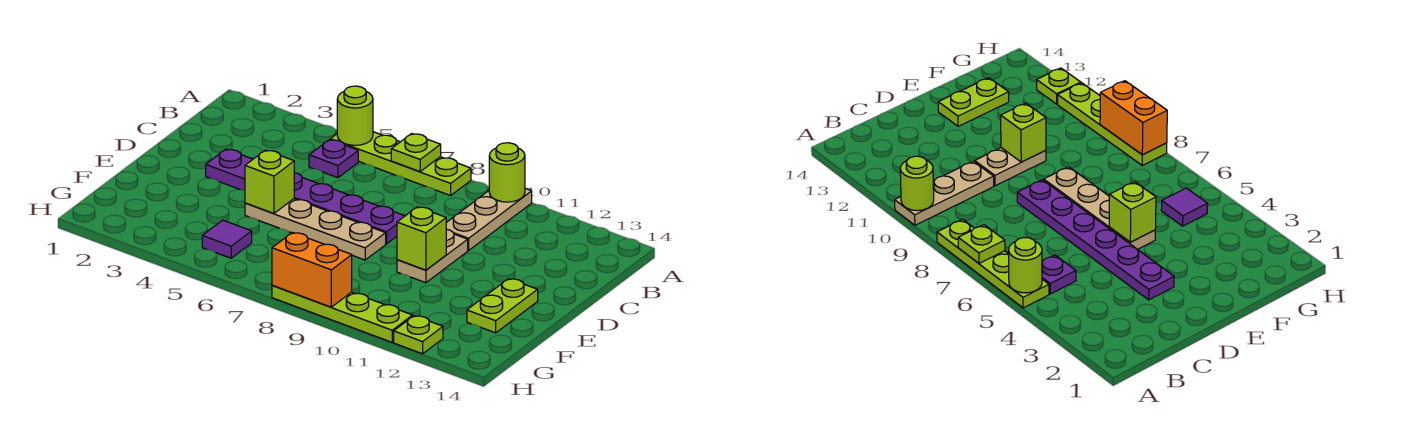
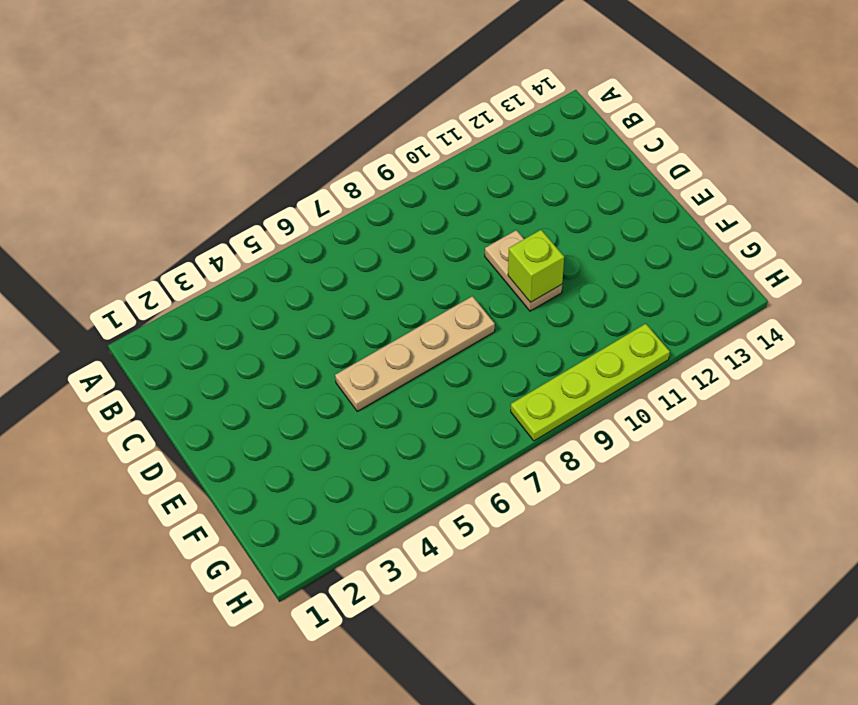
none -> lime 1x4 plate [331,132,471,196]
none -> tan 1x3 plate [446,188,532,250]
none -> purple 1x1 plate [309,140,358,178]

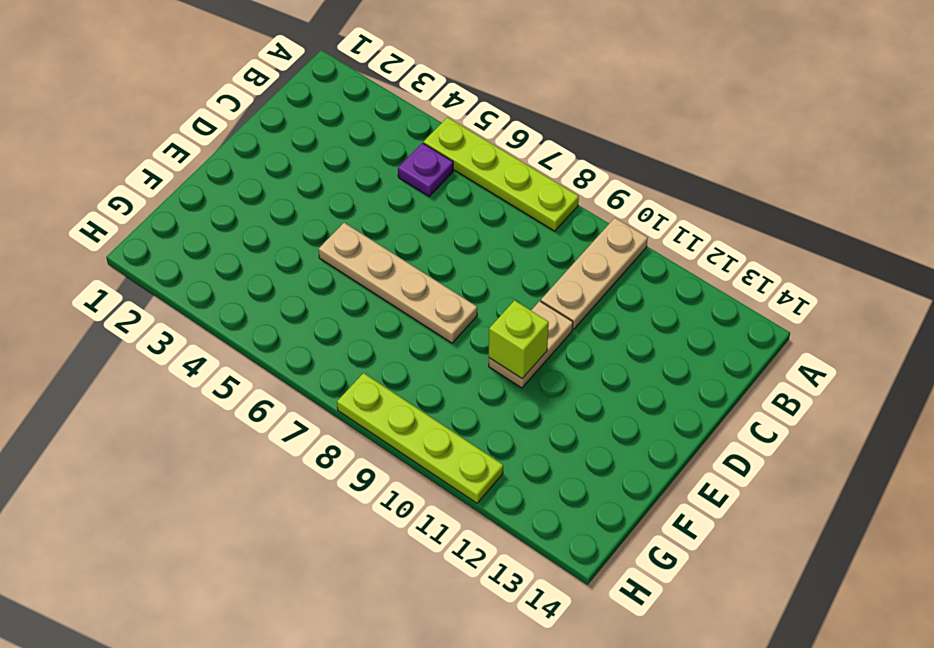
none -> purple 1x6 plate [206,149,404,244]
none -> lime 1x2 plate [467,279,538,333]
none -> purple 1x1 tile [202,220,252,258]

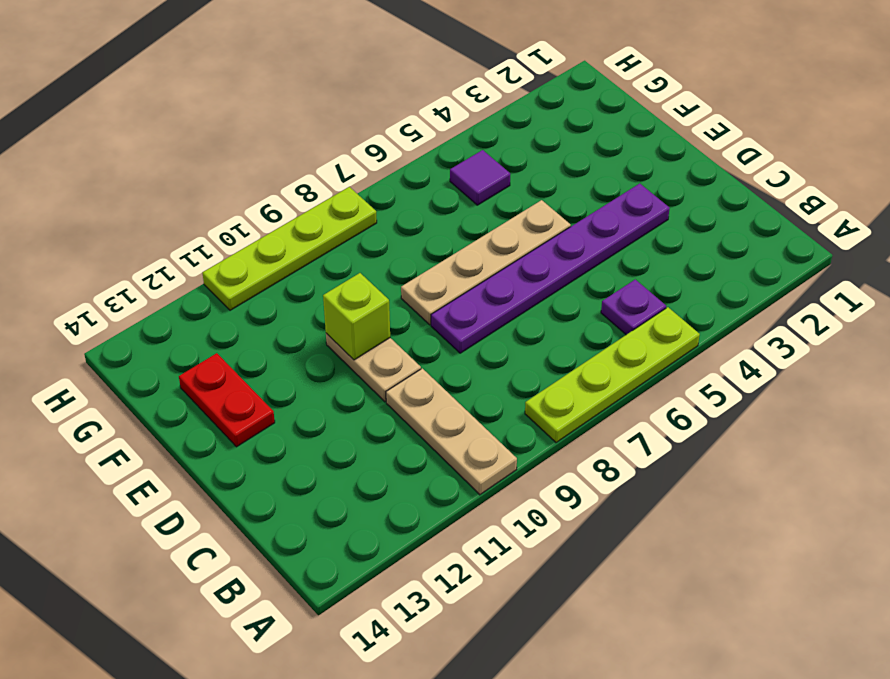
red 1x2 plate [179,353,275,447] -> lime 1x2 plate [467,279,538,333]
none -> lime 1x1 plate [394,316,443,354]
none -> lime 1x1 round brick [337,86,373,145]
none -> lime 1x1 plate [391,134,441,172]

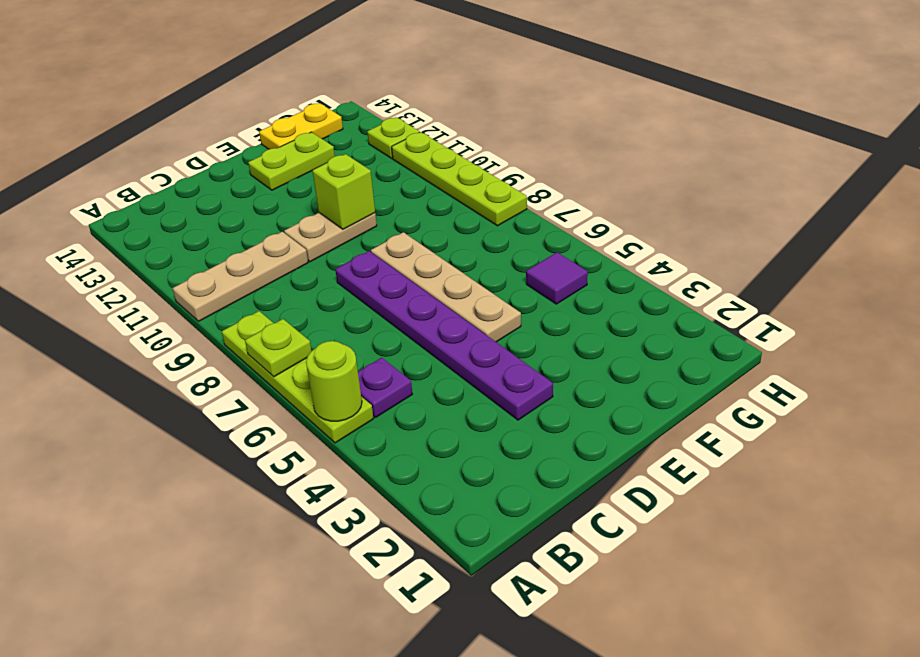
yellow 1x2 plate [259,103,343,149] -> none
none -> lime 1x1 round brick [489,143,525,202]
none -> lime 1x1 brick [245,150,294,214]
none -> orange 1x2 brick [272,233,352,307]

